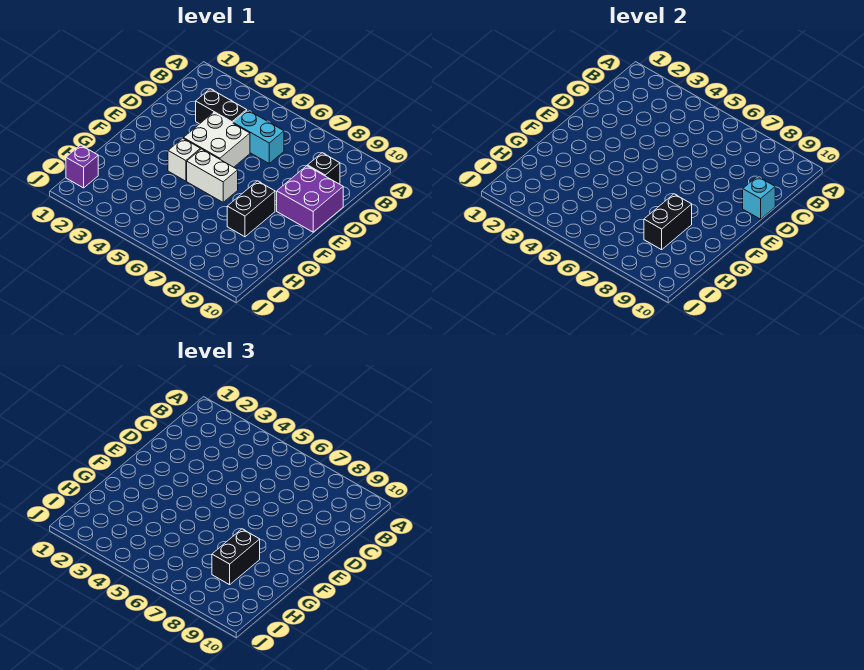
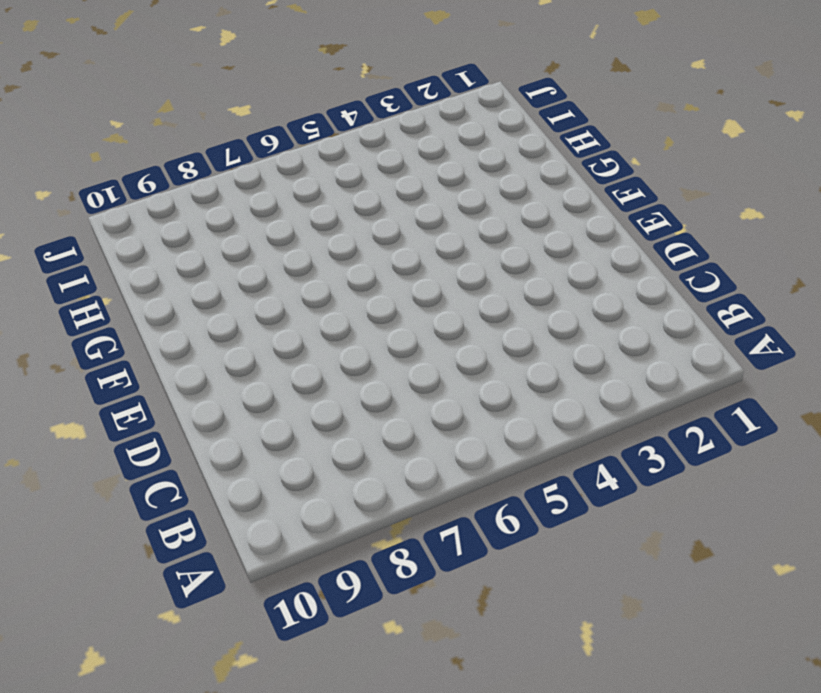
none -> black 1x2 brick [196,89,247,124]
none -> cyan 1x2 brick [233,110,284,163]
none -> black 1x1 brick [308,153,340,184]

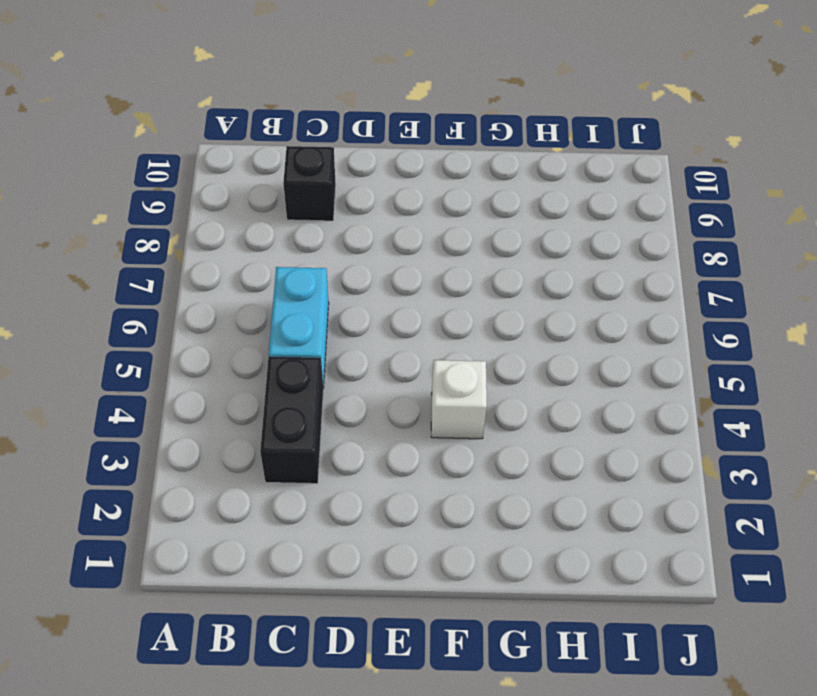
none -> white 2x2 brick [183,112,250,167]
none -> purple 2x2 brick [277,166,343,232]
none -> white 1x2 brick [187,149,238,202]

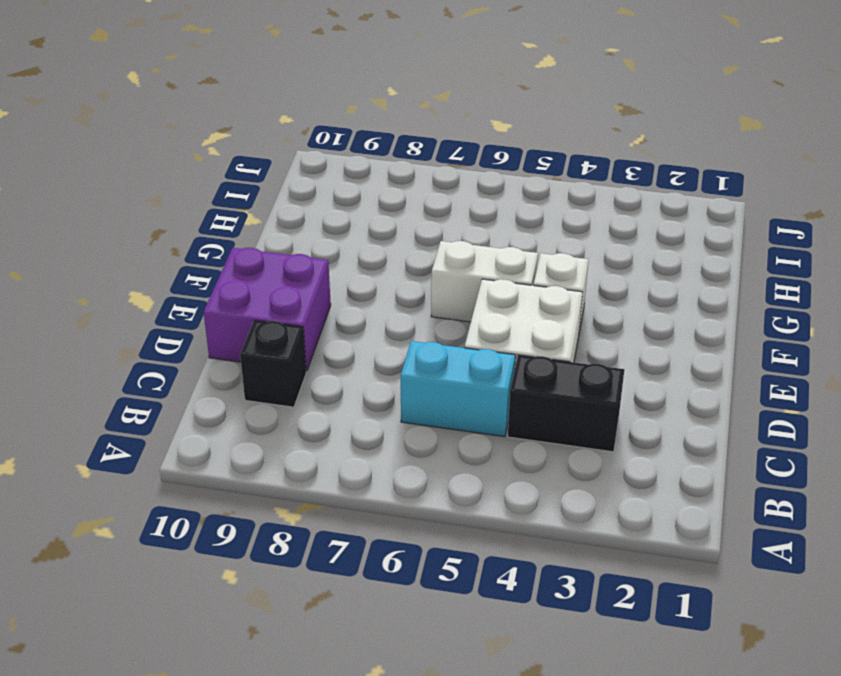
none -> black 1x2 brick [227,181,275,237]
none -> purple 1x1 brick [66,145,98,188]
none -> cyan 1x1 brick [743,176,775,219]

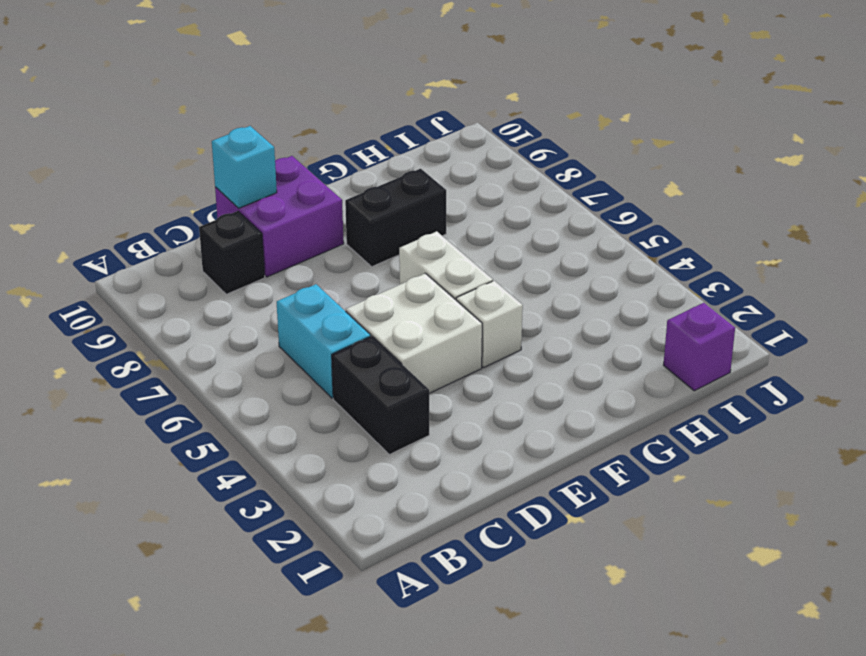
none -> black 1x2 brick [644,194,692,250]
none -> black 1x2 brick [212,529,260,585]

